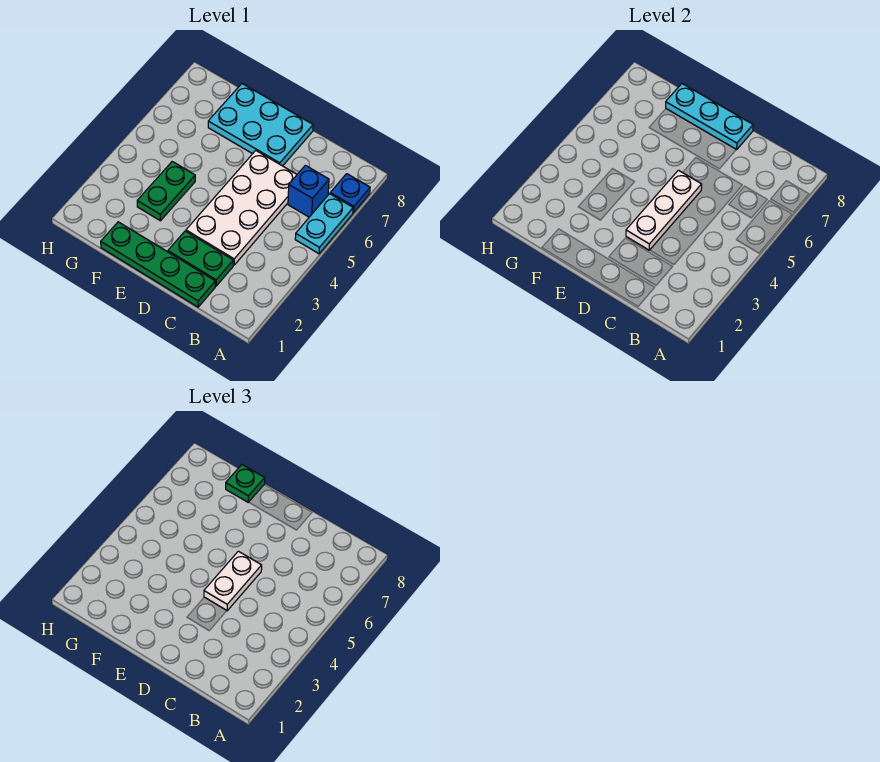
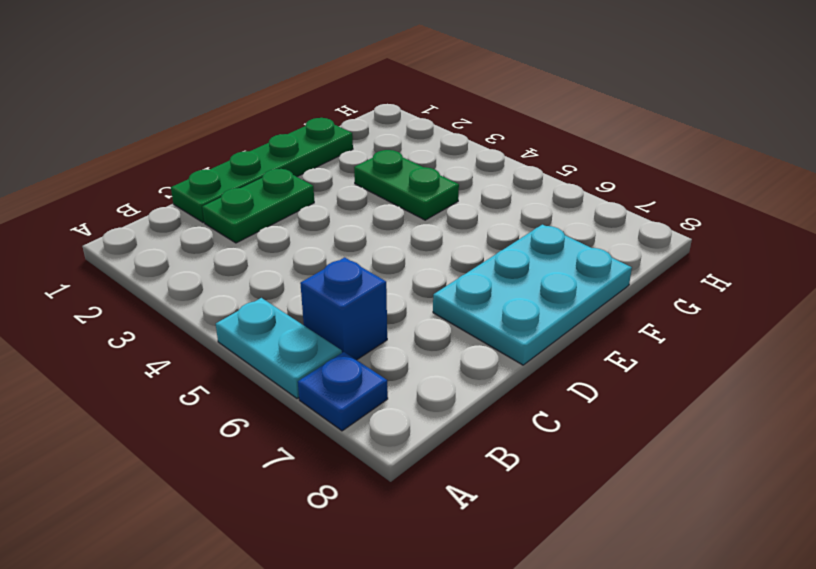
none -> white 2x4 plate [186,151,297,265]
none -> white 1x3 plate [626,170,702,250]
none -> cyan 1x3 plate [666,84,753,150]

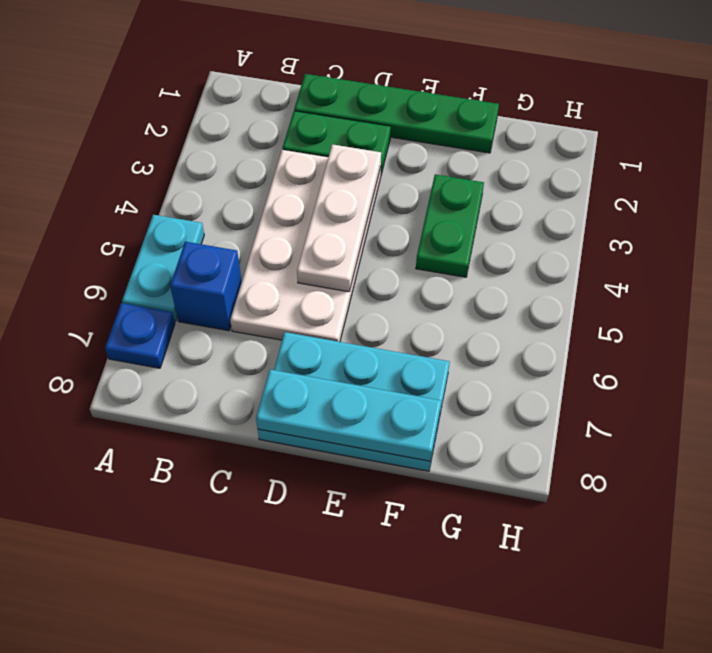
none -> white 1x2 plate [204,551,262,611]
none -> green 1x1 plate [226,465,265,502]

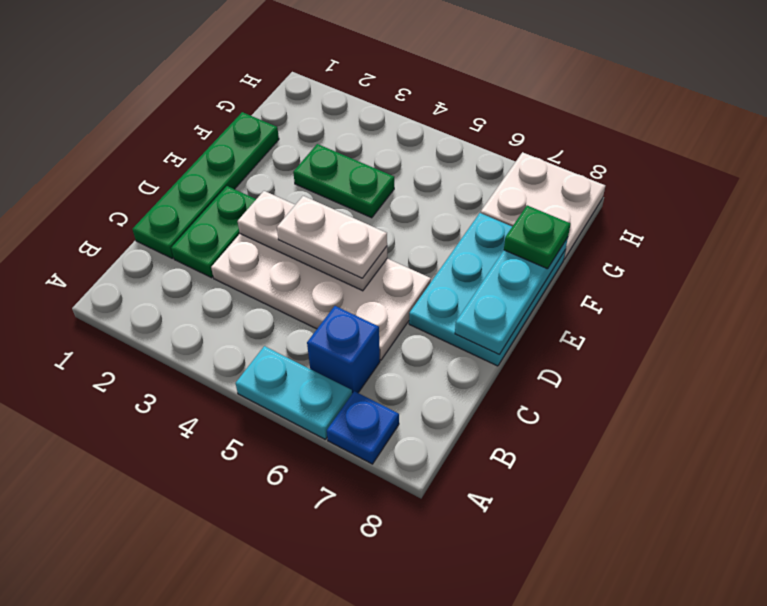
white 2x2 plate [481,152,605,259] -> none

